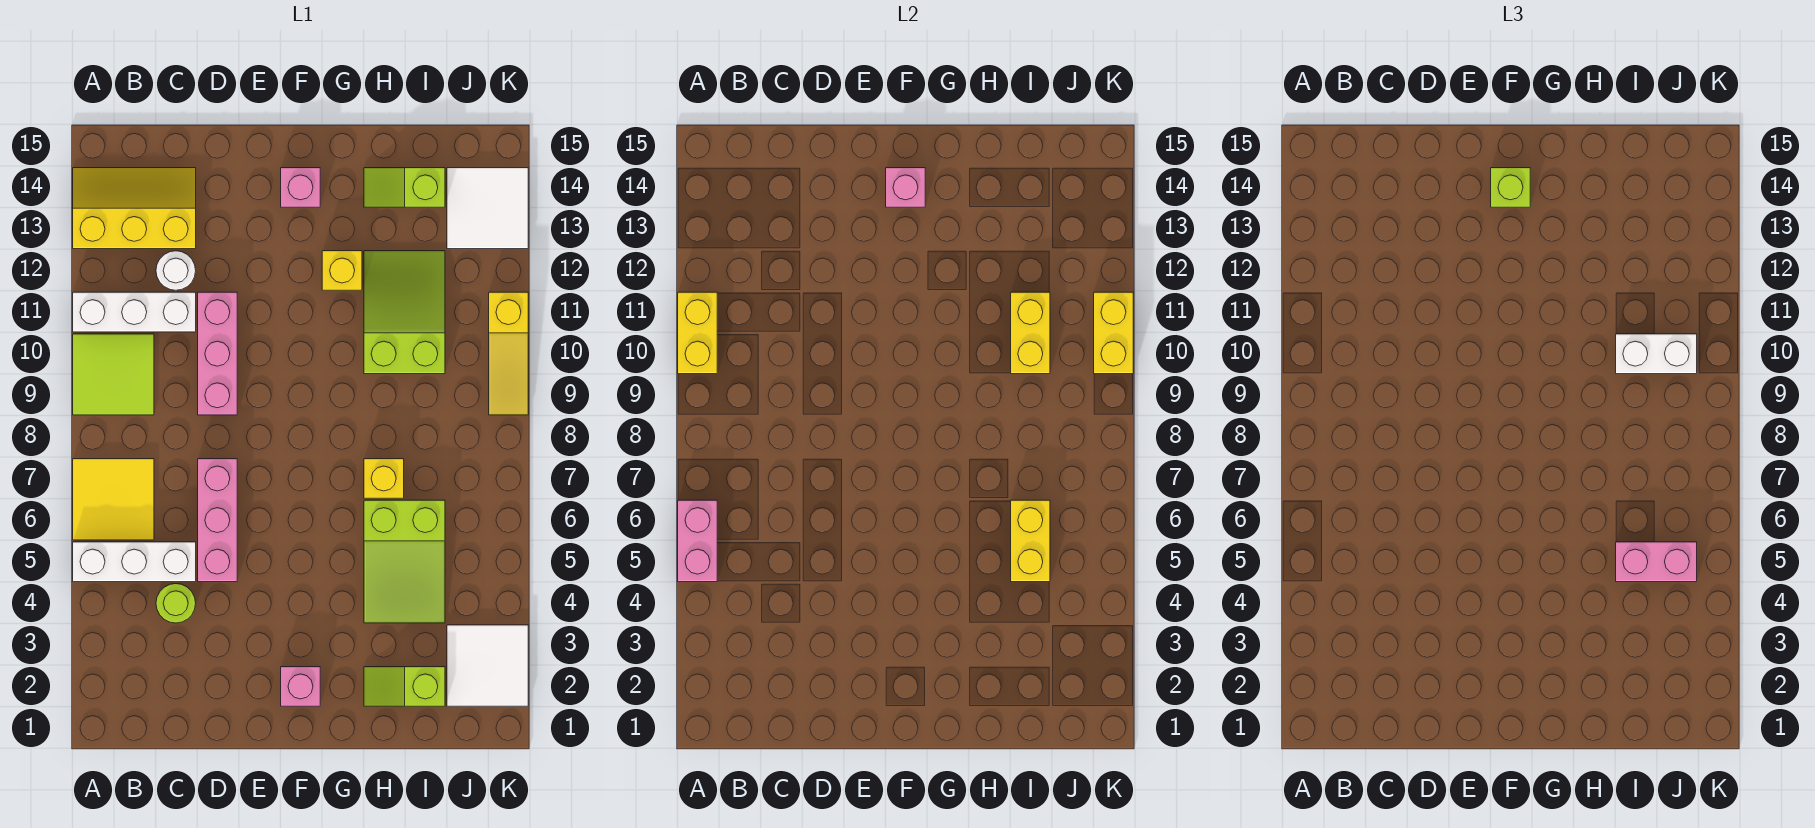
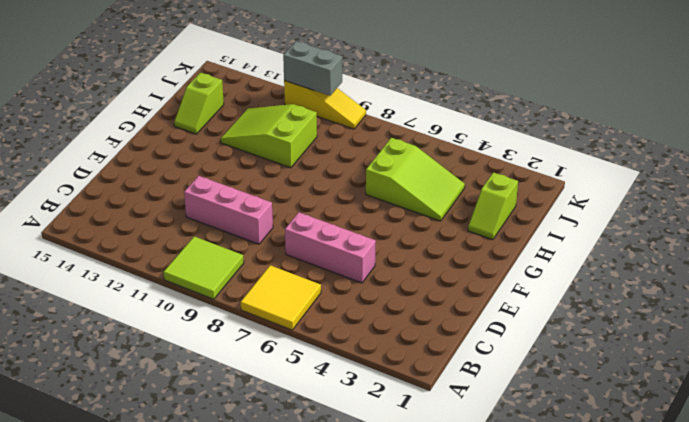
grey 1x2 brick [283,41,342,96] -> yellow 1x2 brick [1094,292,1133,374]
none -> white 1x3 brick [73,542,196,582]
none -> white 1x3 brick [73,292,196,332]
none -> yellow 2x3 slope [73,168,196,249]

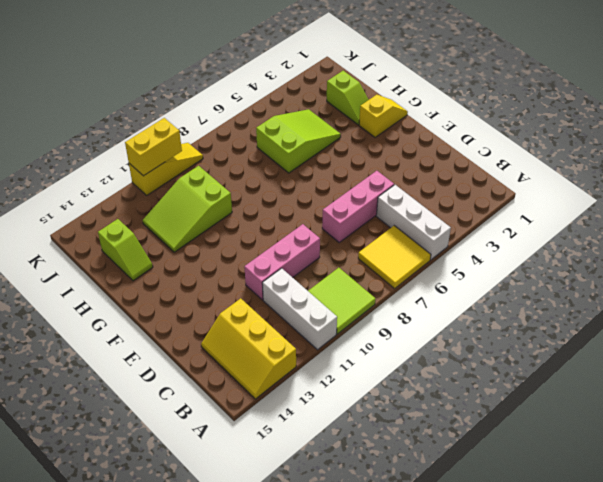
yellow 1x2 slope [359,95,408,137] -> none
none -> lime 1x1 round brick [156,584,196,623]
none -> white 1x1 round brick [156,251,196,290]
none -> pink 1x1 brick [281,667,320,706]

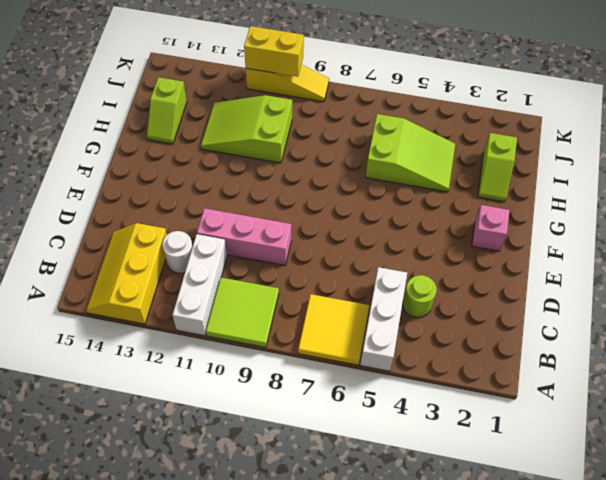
none -> pink 1x3 brick [198,459,237,582]
none -> pink 1x1 brick [281,168,320,207]
none -> yellow 1x1 brick [322,251,362,290]

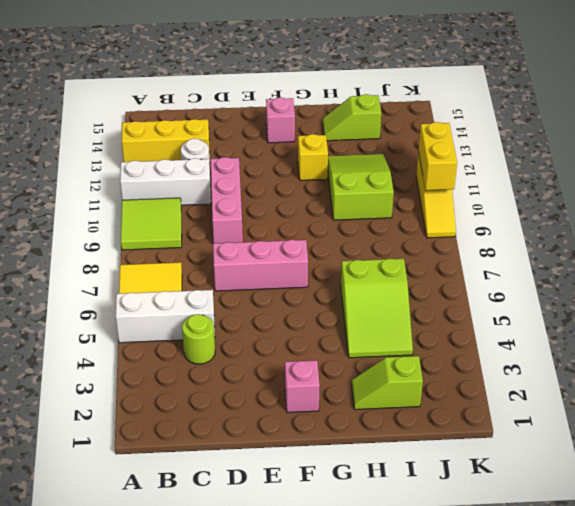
pink 1x3 brick [213,240,308,291] -> pink 1x3 brick turned to [198,459,237,582]
none -> yellow 1x1 brick [364,459,404,498]
none -> white 2x2 tile [447,625,528,706]
none -> white 2x2 tile [447,168,528,249]

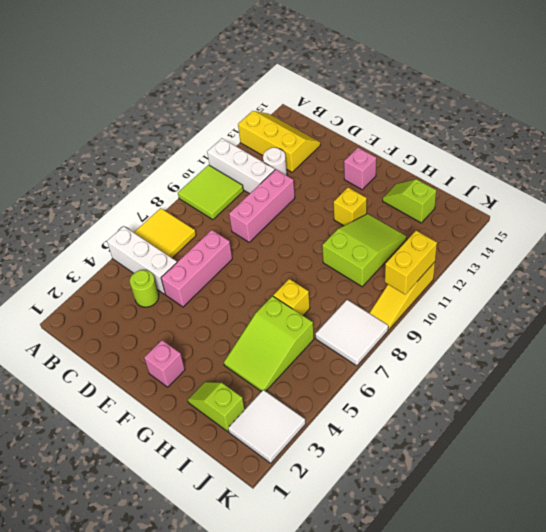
white 2x2 tile [315,300,388,366] -> white 2x2 tile moved to [447,168,528,249]
none -> pink 1x2 brick [678,500,717,582]
none -> yellow 1x2 brick [678,292,717,374]
none -> pink 1x1 brick [886,168,925,207]

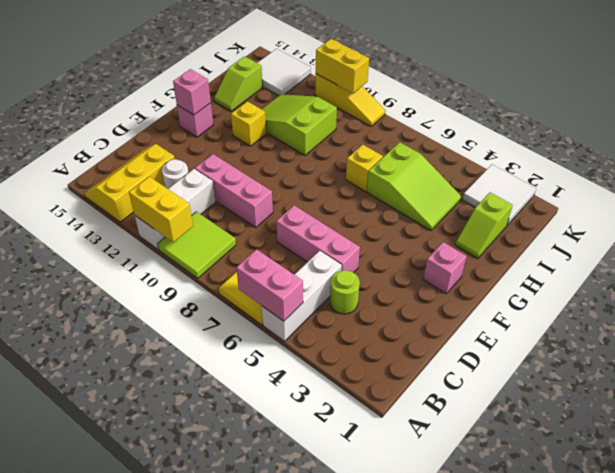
none -> yellow 1x2 brick [1011,500,1050,582]
none -> yellow 1x2 brick [1011,292,1050,374]
none -> lime 1x1 brick [1491,168,1530,207]

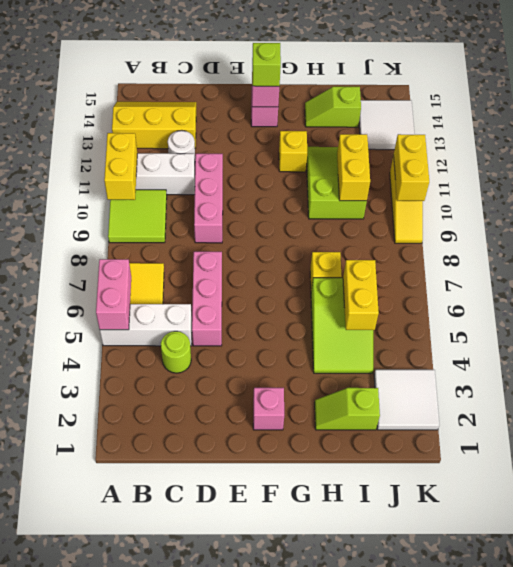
none -> pink 1x2 brick [1616,542,1697,582]
none -> white 1x2 brick [1616,334,1697,374]

